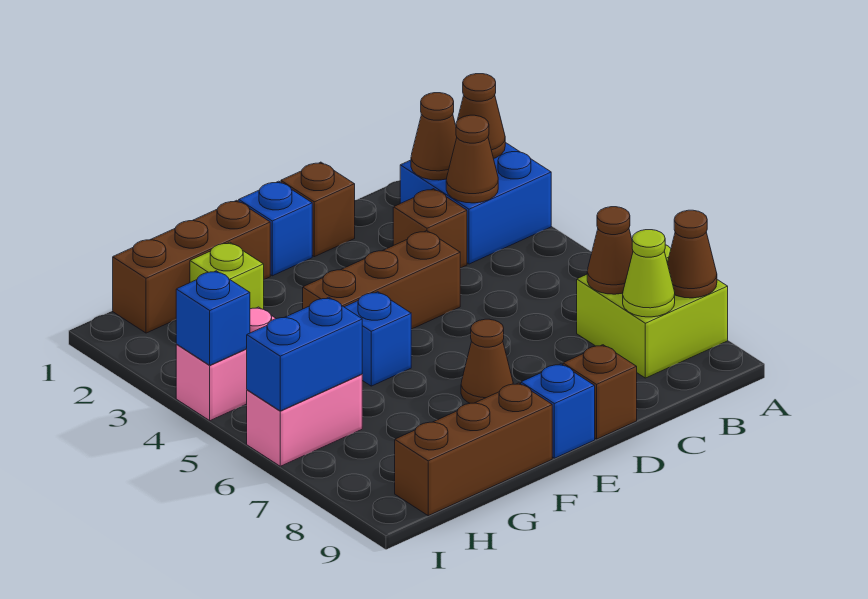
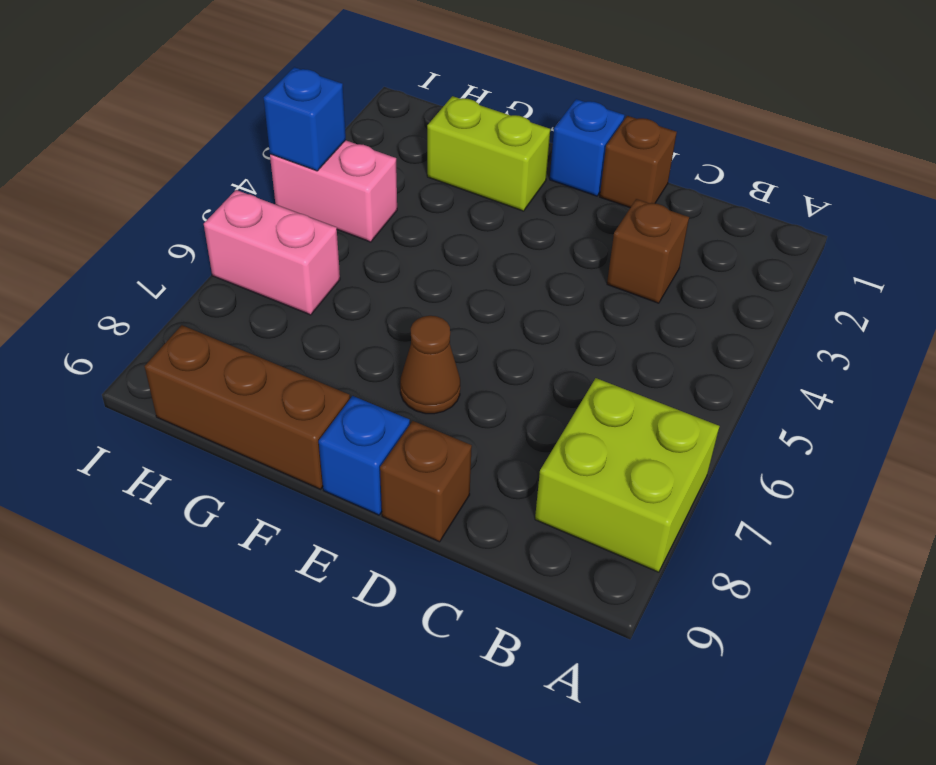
lime 1x2 brick [427,96,550,211] -> lime 1x1 brick [190,242,264,309]
none -> blue 2x2 brick [400,142,551,264]
none -> brown 1x3 brick [303,231,460,329]
none -> brown 1x3 brick [113,200,270,333]

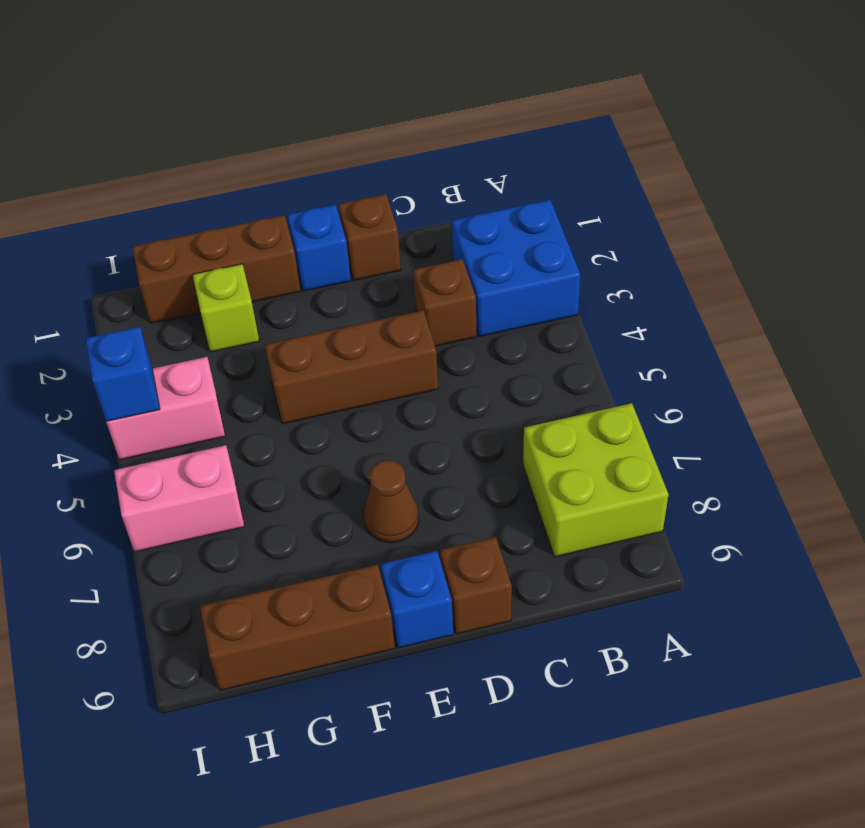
none -> blue 1x1 brick [345,292,411,386]
none -> brown 1x1 cone [457,74,505,158]
none -> brown 1x1 cone [667,210,717,298]

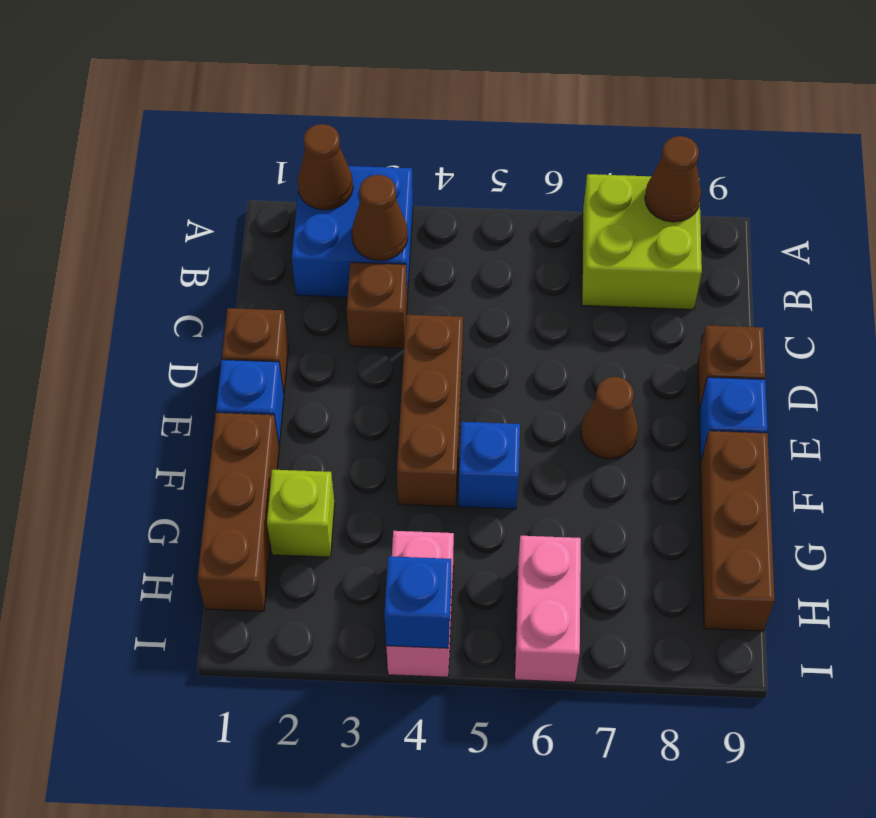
none -> brown 1x1 cone [411,93,457,180]
none -> brown 1x1 cone [587,207,633,294]
none -> lime 1x1 cone [623,230,675,317]

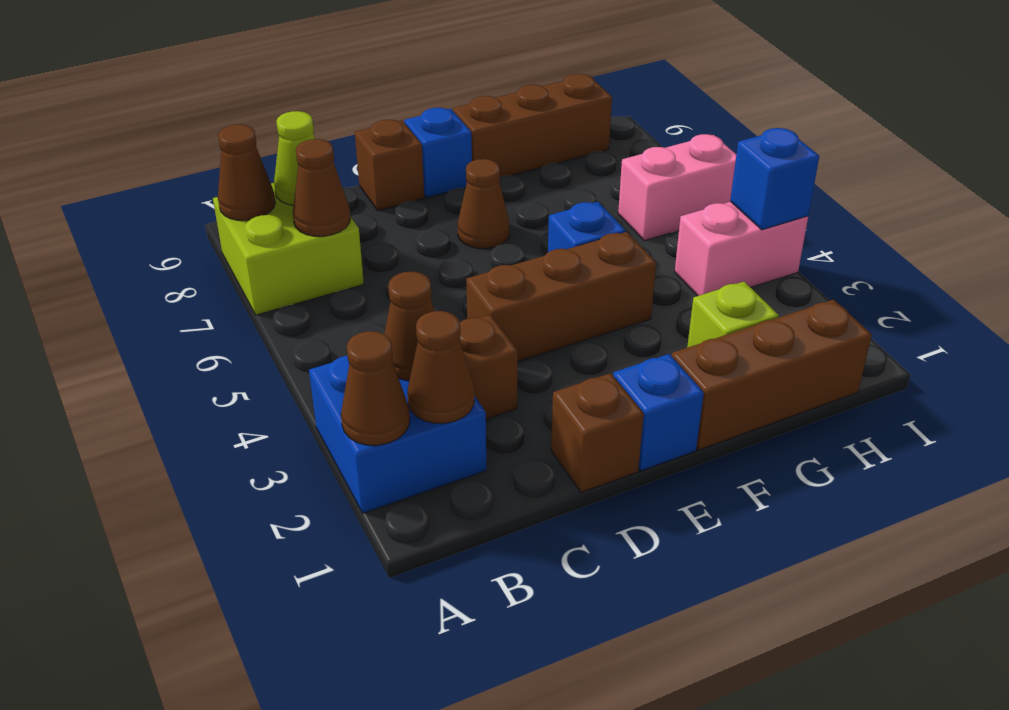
none -> blue 1x2 brick [247,297,362,411]

